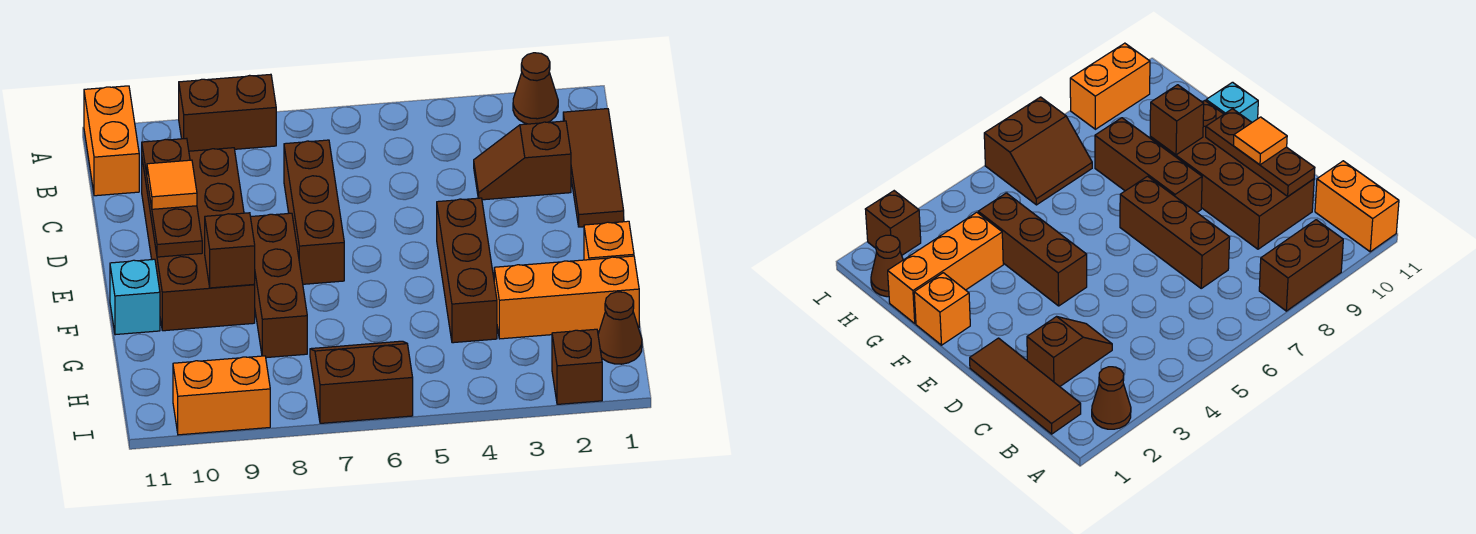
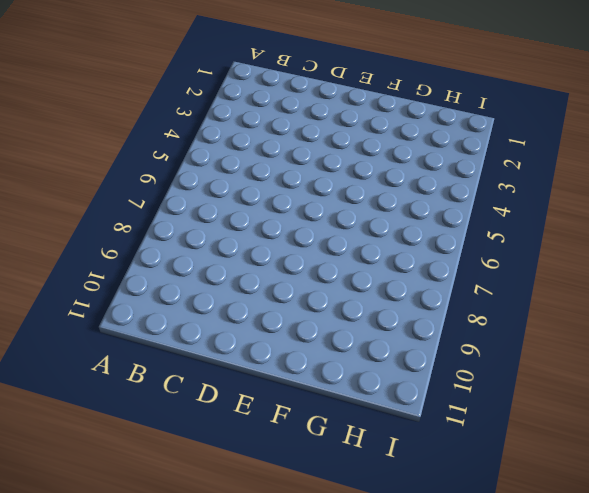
none -> brown 1x1 cone [513,53,558,124]
none -> brown 1x2 brick [179,74,276,151]
none -> orange 1x2 brick [84,86,139,196]

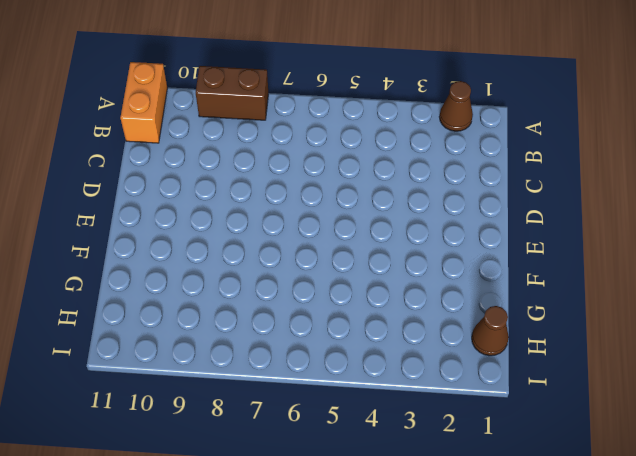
none -> brown 1x3 tile [563,109,624,227]
none -> brown 1x2 slope [474,121,571,200]
none -> brown 1x3 brick [284,140,344,284]

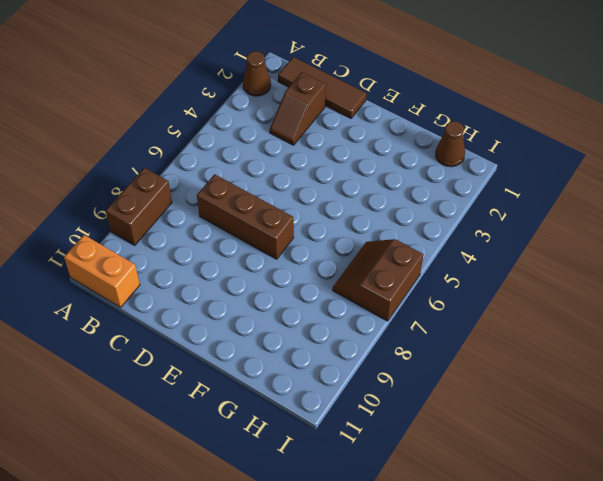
none -> brown 2x4 brick [142,148,255,331]
none -> brown 1x3 brick [437,198,497,343]
none -> brown 1x3 brick [251,213,307,358]

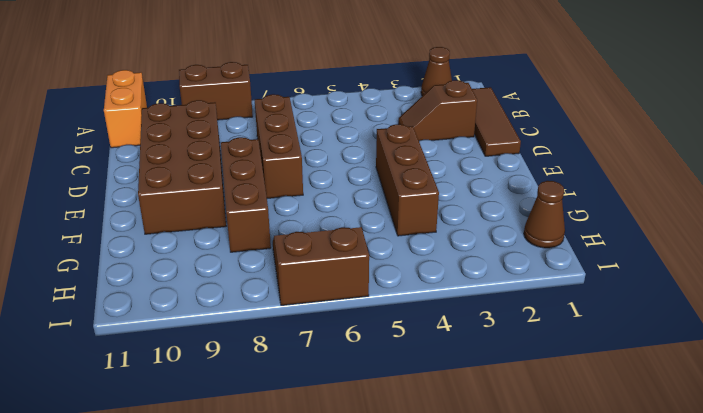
none -> orange 1x1 brick [584,221,634,260]
none -> cyan 1x1 brick [110,259,160,335]
none -> orange 1x3 brick [494,256,639,339]

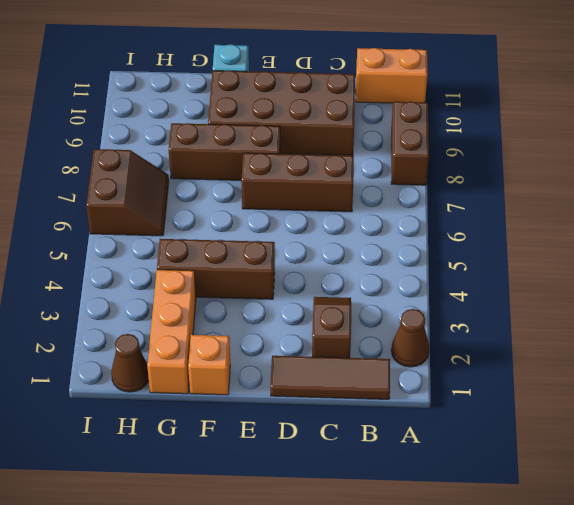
none -> brown 1x1 brick [552,329,602,404]
none -> orange 1x2 brick [173,356,270,435]
none -> brown 1x3 plate [142,138,202,257]

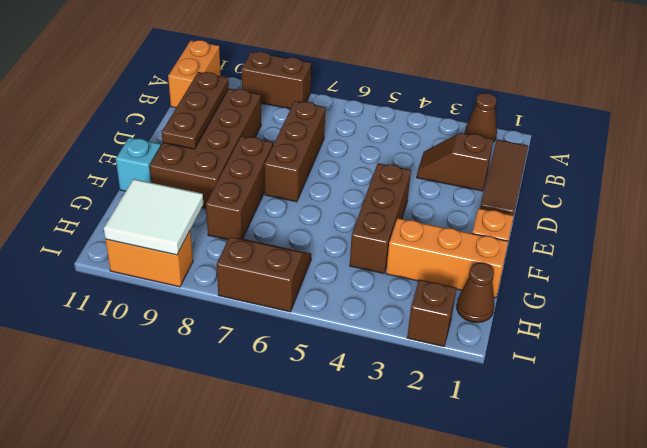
white 2x2 tile [104,179,203,255] -> none
none -> brown 1x1 brick [205,213,255,288]
none -> orange 1x1 tile [147,160,197,209]

